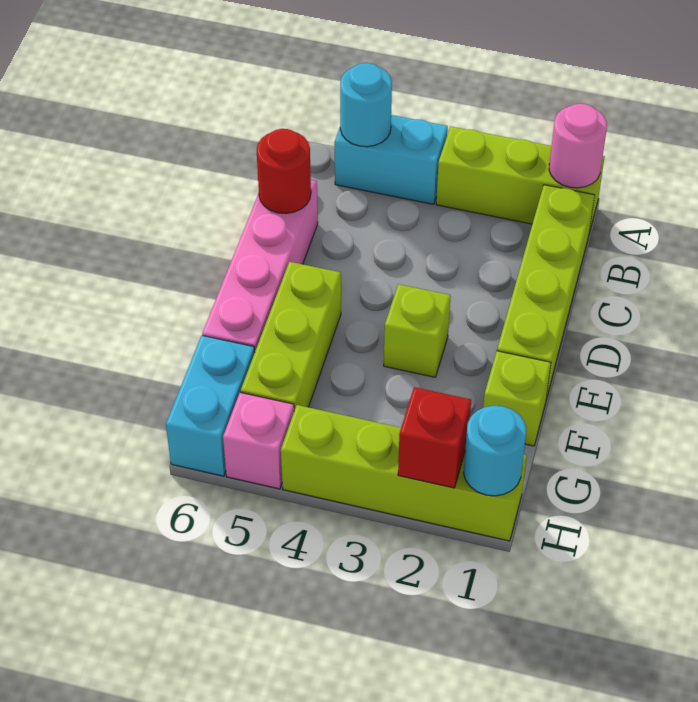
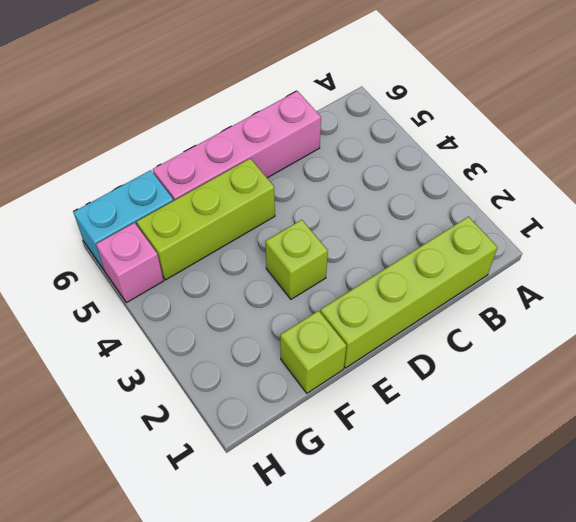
none -> lime 1x3 brick [436,126,605,233]
none -> cyan 1x2 brick [335,115,448,204]
none -> lime 1x4 brick [281,405,527,541]

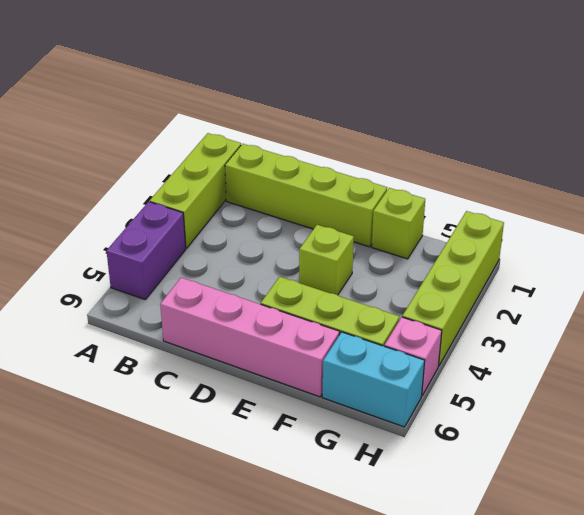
purple 1x2 brick [107,202,186,299] -> cyan 1x2 brick [335,115,448,204]
none -> pink 1x1 round brick [549,104,607,188]
none -> cyan 1x1 round brick [340,63,392,147]
none -> red 1x1 round brick [257,129,311,214]

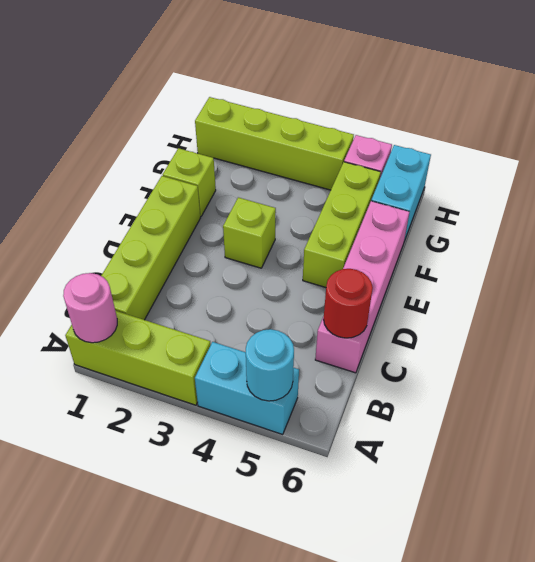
none -> cyan 1x1 round brick [463,406,526,496]
none -> red 1x1 brick [398,387,471,488]

